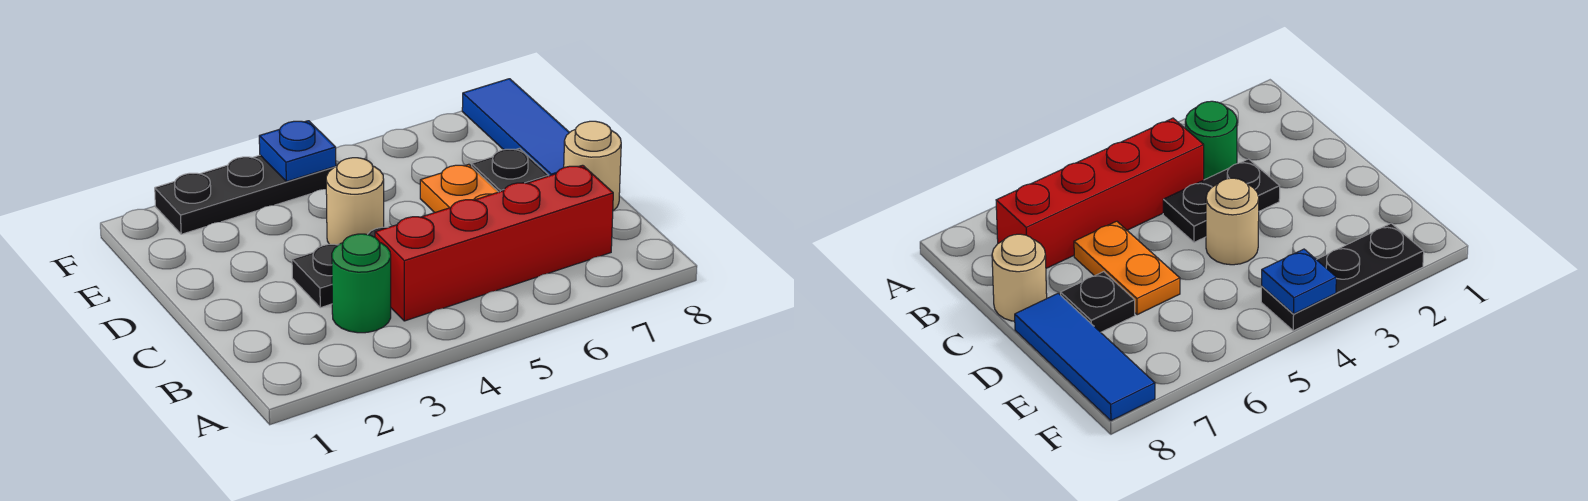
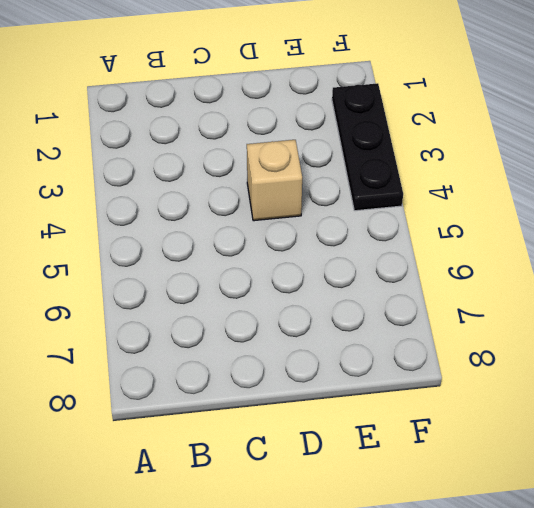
tan 1x1 brick [247,140,302,221] -> tan 1x1 round brick [326,158,384,245]
none -> green 1x1 round brick [332,234,391,333]
none -> red 1x4 brick [375,165,613,321]

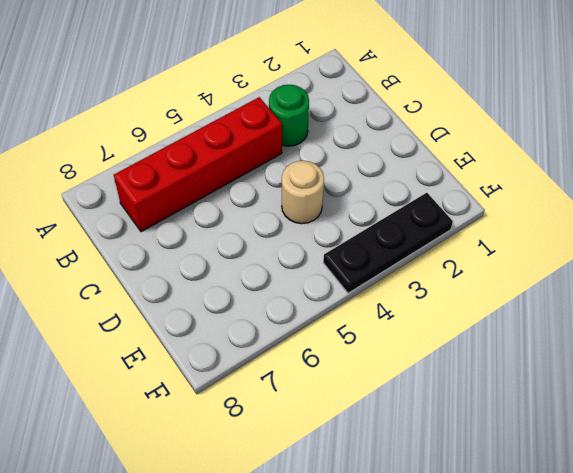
none -> black 1x2 plate [292,227,388,308]
none -> orange 1x2 plate [420,164,498,213]

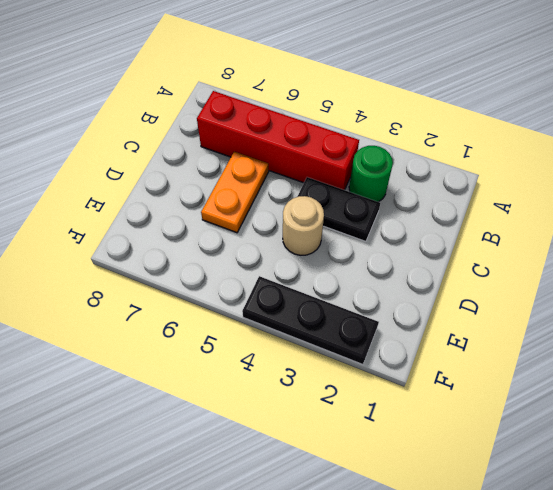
none -> tan 1x1 round brick [564,121,621,211]
none -> black 1x1 plate [472,148,549,192]

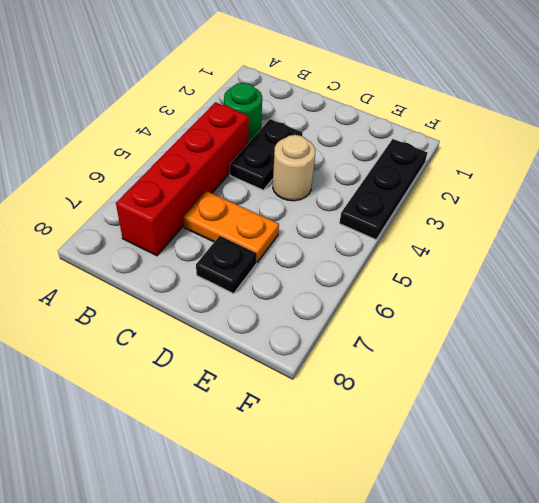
none -> tan 1x1 round brick [564,121,621,211]
none -> blue 1x3 tile [462,79,570,176]

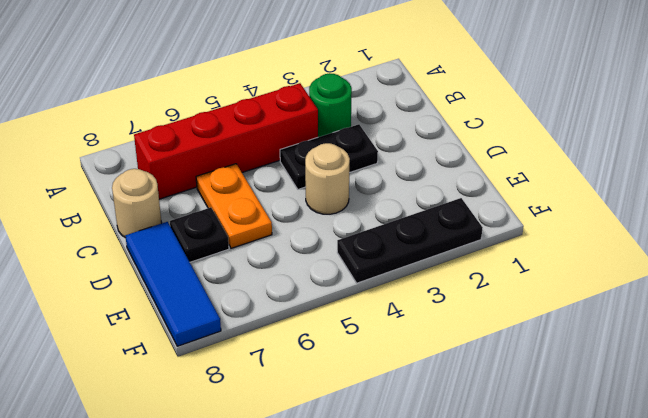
none -> blue 1x1 plate [259,121,336,181]

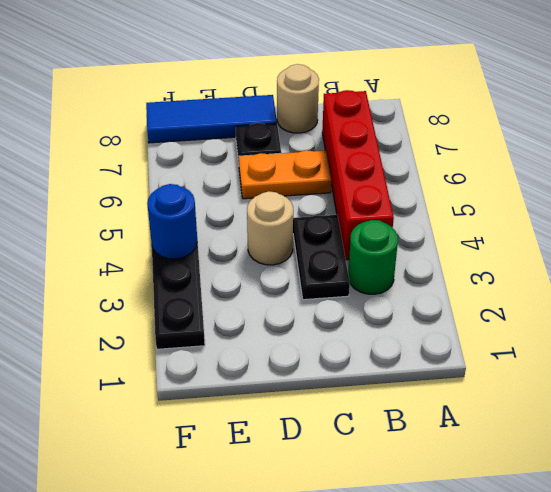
blue 1x1 round brick [147,184,197,259] -> blue 1x1 plate [259,121,336,181]

